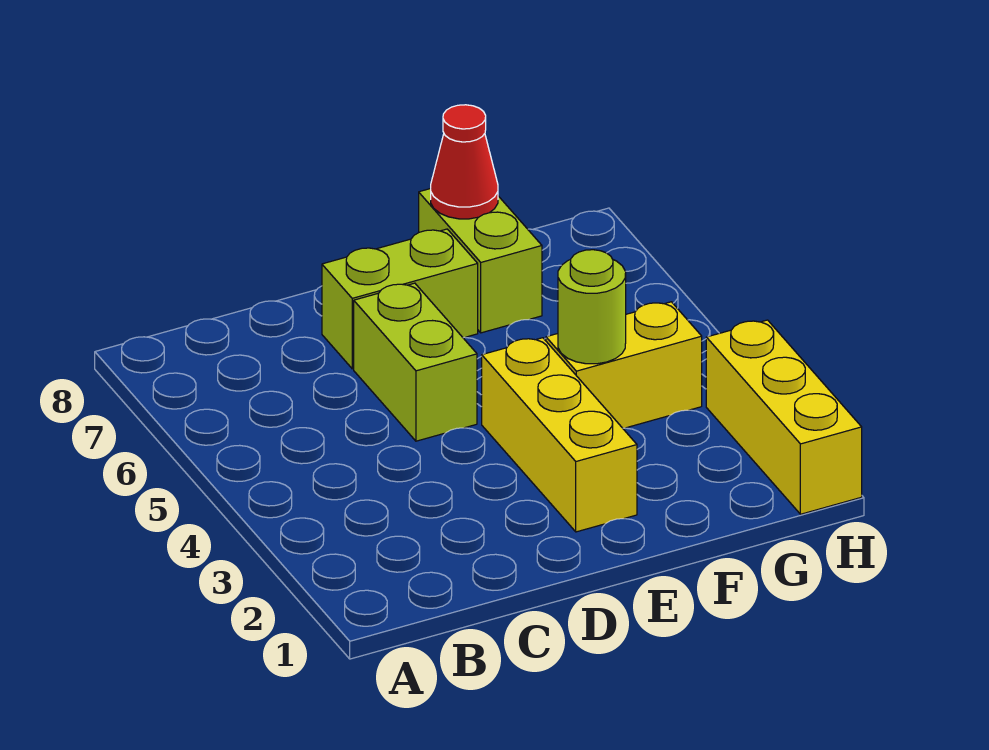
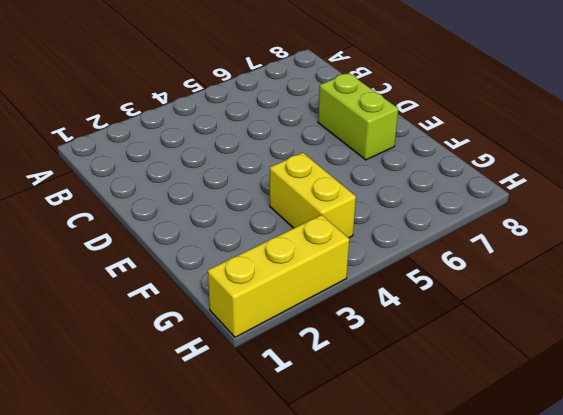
none -> lime 1x2 brick [354,283,477,441]
none -> yellow 1x3 brick [482,338,637,532]

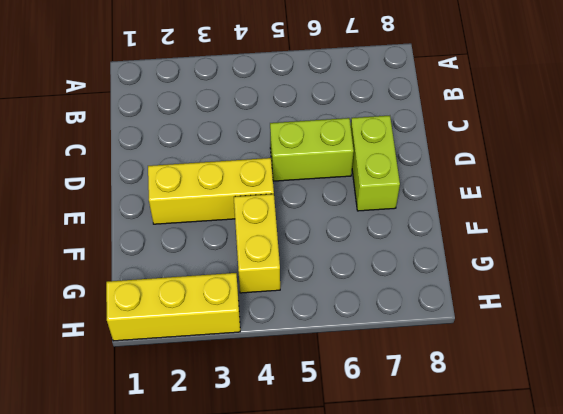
none -> lime 1x2 brick [419,189,542,333]
none -> lime 1x1 round brick [558,250,626,364]

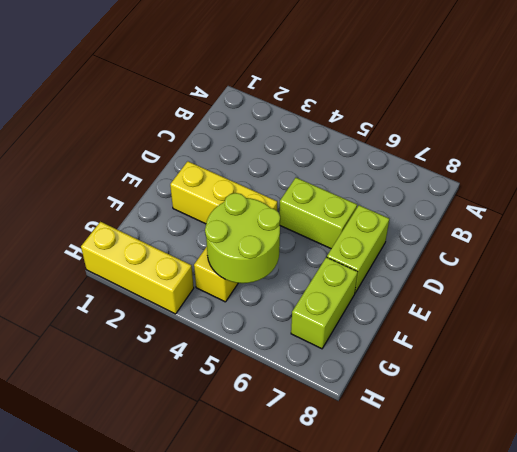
lime 2x2 round brick [205,193,280,283] -> lime 1x1 round brick [558,250,626,364]
lime 1x2 brick [291,257,358,349] -> lime 1x2 brick turned to [419,189,542,333]
none -> red 1x1 cone [431,105,498,219]

